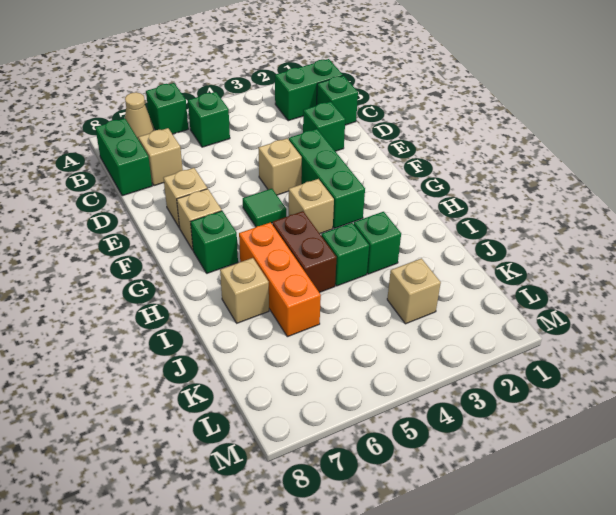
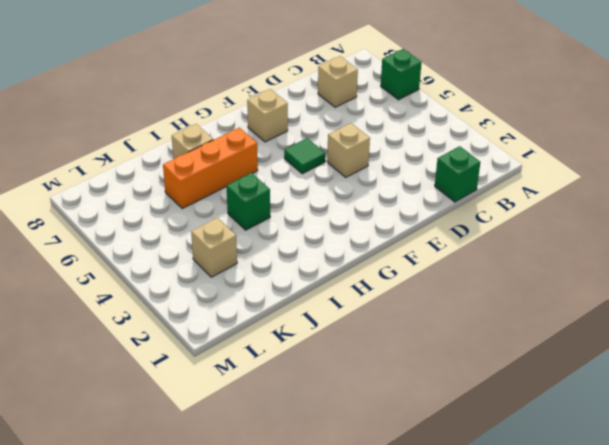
none -> tan 1x1 cone [125,92,154,140]
none -> green 1x2 brick [275,59,343,121]
none -> green 1x1 brick [188,92,230,147]

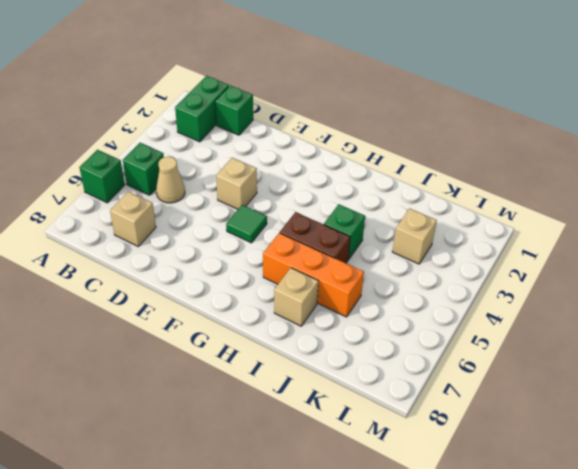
tan 1x1 cone [156,157,185,203] -> tan 1x1 cone moved to [125,92,154,140]
none -> green 1x2 brick [95,118,152,196]
none -> green 1x1 brick [303,102,345,151]
none -> green 1x3 brick [289,129,365,228]

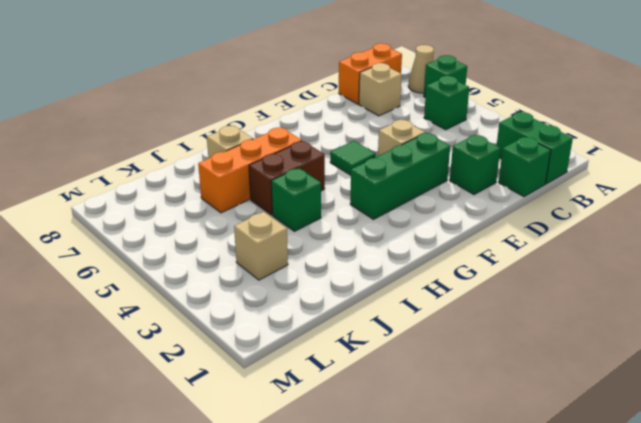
orange 1x2 brick [339,43,402,104] -> green 1x2 brick [95,118,152,196]
none -> tan 1x1 brick [164,168,207,228]
none -> tan 1x1 brick [177,189,222,250]
none -> tan 1x1 brick [289,179,334,233]

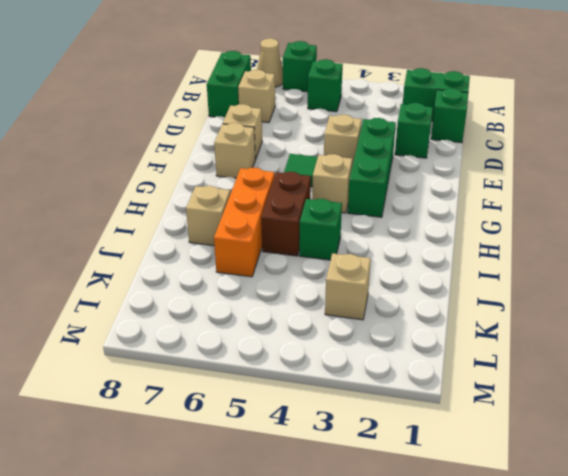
none -> green 1x1 brick [191,211,238,273]
none -> green 1x1 brick [354,212,401,274]

